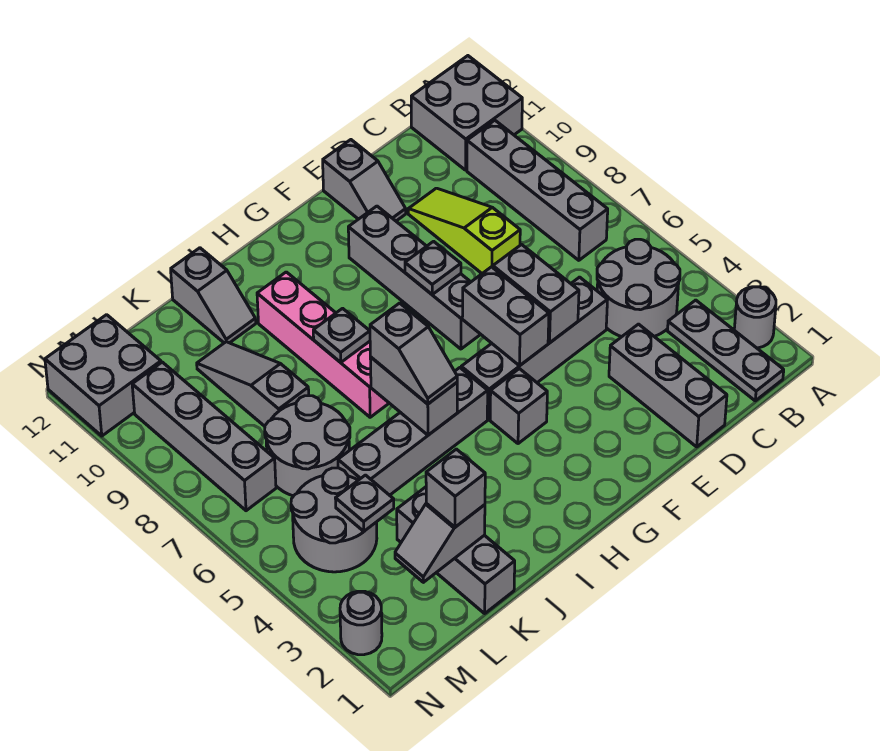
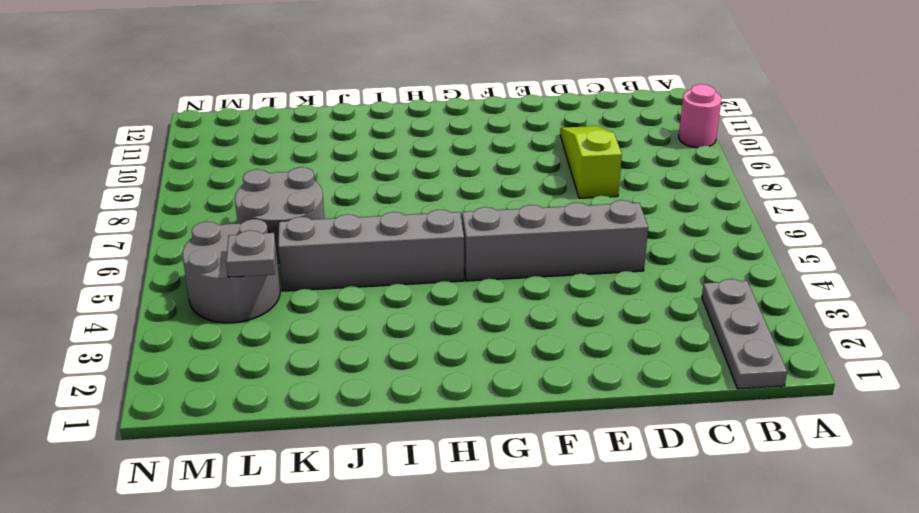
pink 1x1 round brick [679,84,721,148] -> none
none -> grey 1x1 round brick [734,287,776,348]
none -> grey 2x2 brick [411,56,522,170]
none -> grey 2x2 round brick [597,239,680,337]
none -> grey 1x4 brick [467,120,608,260]

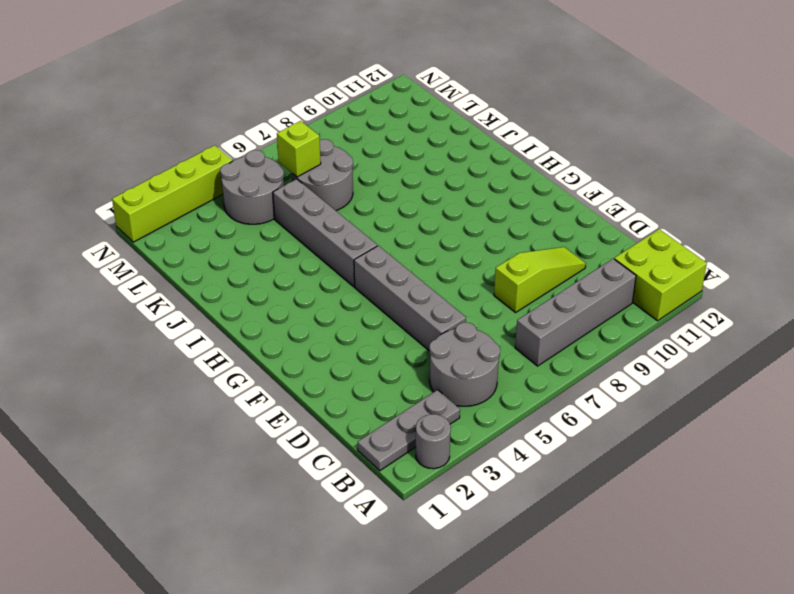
lime 2x2 brick [614,229,707,321] -> grey 2x2 brick [411,56,522,170]
lime 1x1 brick [277,121,321,177] -> none
lime 1x4 brick [112,145,233,242] -> grey 1x1 round brick [340,591,382,655]
none -> grey 1x3 brick [609,324,727,447]
none -> grey 1x2 slope [323,140,406,221]
none -> grey 1x4 brick [348,206,481,349]
none -> grey 1x1 brick [490,369,547,444]

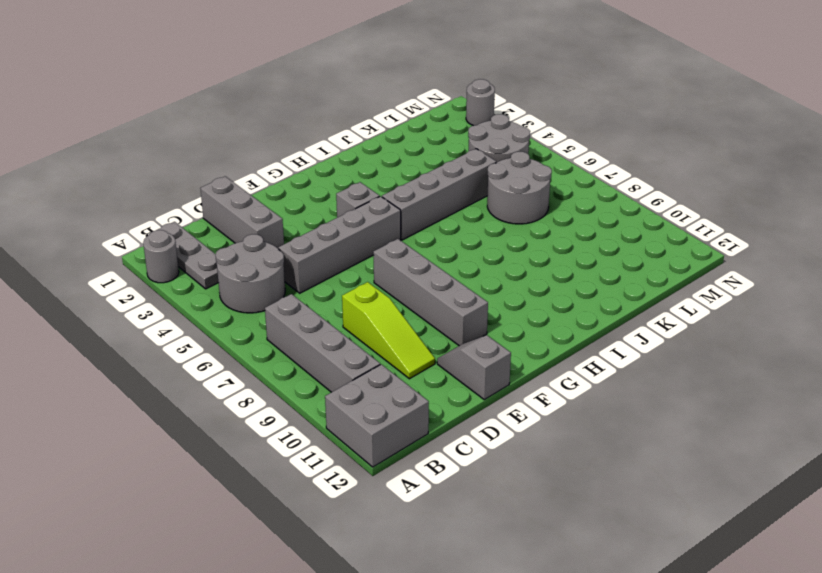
none -> pink 1x4 brick [257,272,389,417]
none -> grey 1x2 slope [171,248,256,343]
none -> grey 1x3 brick [397,487,515,613]
none -> grey 1x3 slope [197,342,309,426]

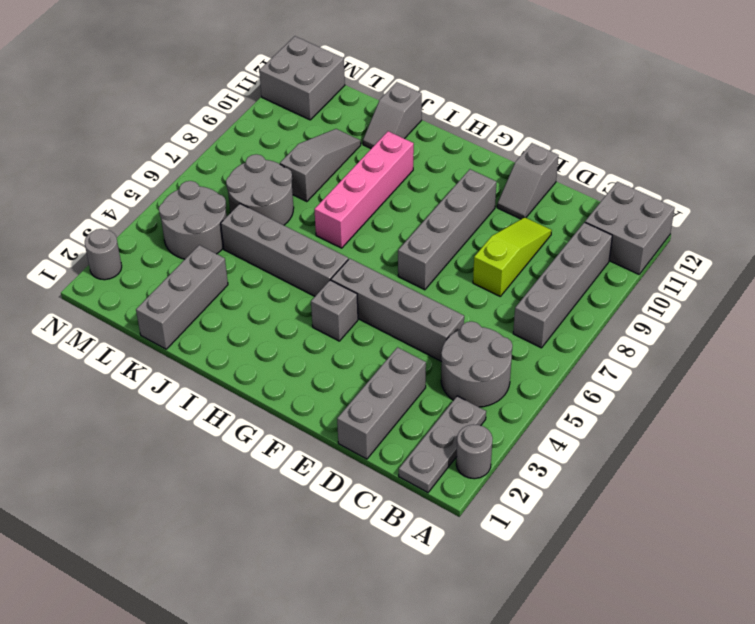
none -> grey 1x4 brick [132,362,276,511]
none -> grey 1x2 brick [493,245,579,343]
none -> grey 1x2 brick [462,267,549,366]
none -> grey 1x1 plate [405,241,461,294]

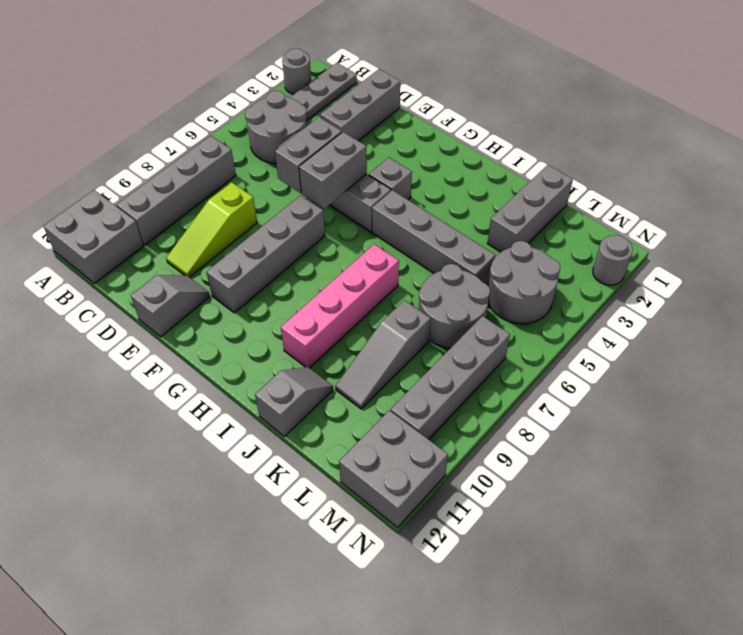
none -> grey 1x1 plate [405,241,461,294]
none -> grey 1x2 brick [370,357,457,435]
none -> grey 1x1 plate [313,308,370,362]
none -> grey 1x2 slope [395,503,485,582]

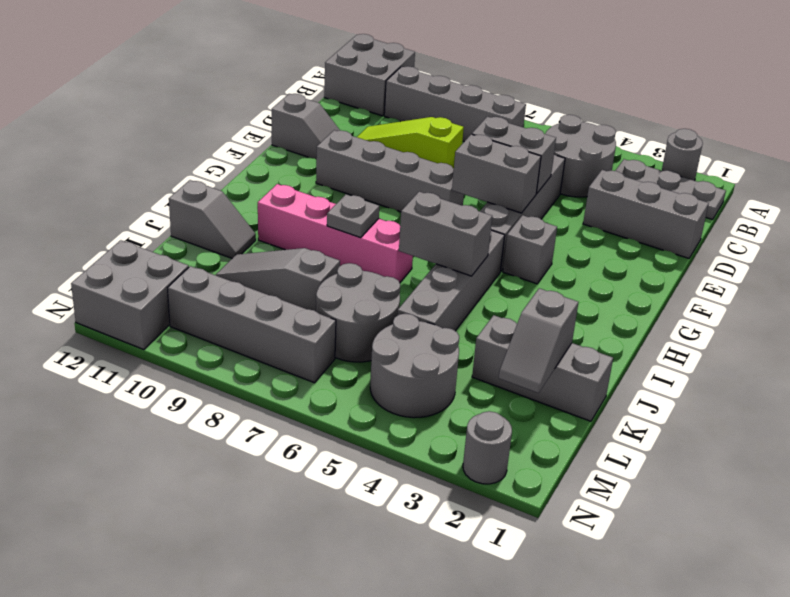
none -> grey 1x1 plate [405,241,461,294]
none -> grey 1x1 plate [335,475,394,531]
none -> grey 1x2 slope [370,303,457,404]
none -> grey 1x1 brick [426,449,485,527]

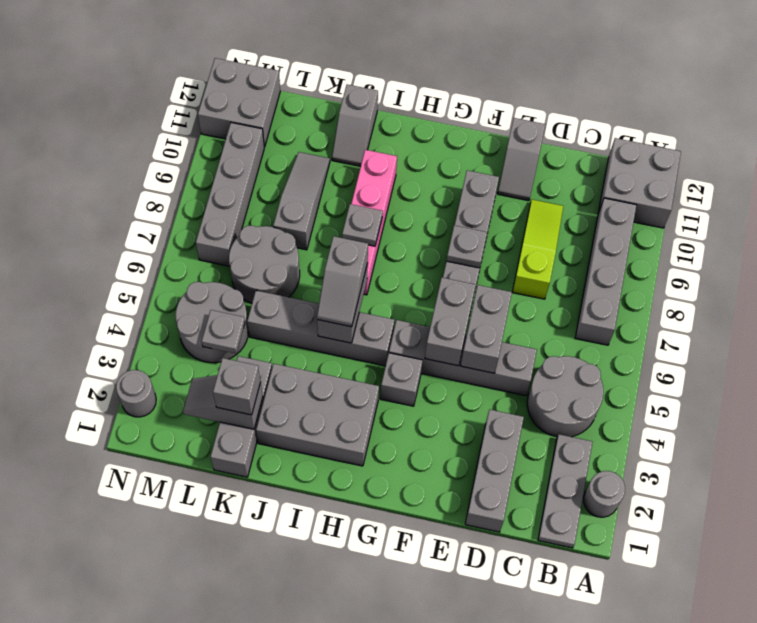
grey 2x3 brick [256,364,379,466] -> none

